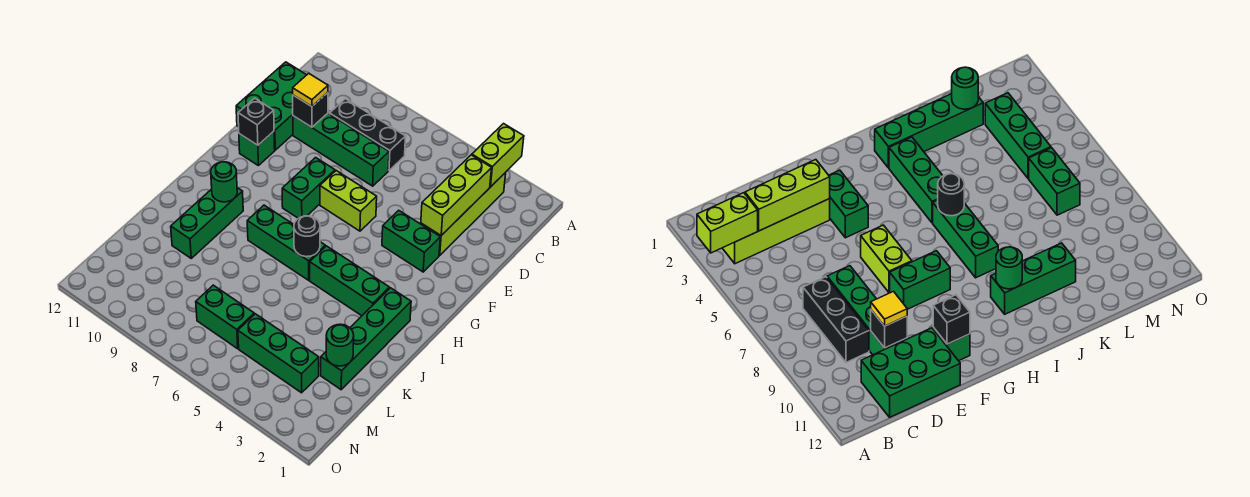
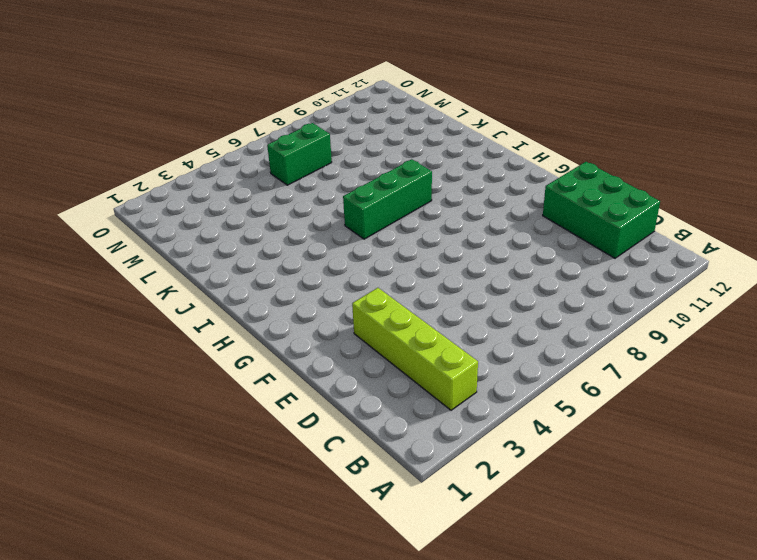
none -> black 1x3 brick [330,99,406,170]
none -> green 1x4 brick [293,113,389,186]
none -> green 1x2 brick [382,210,440,272]

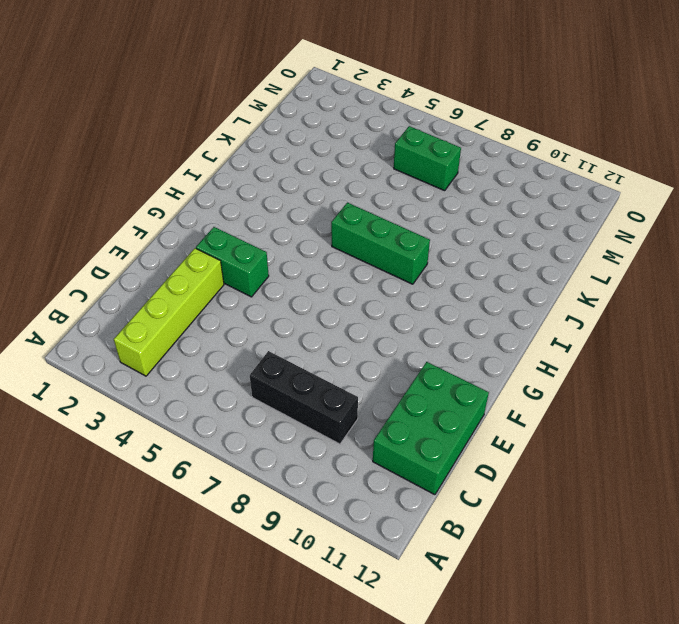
none -> green 1x4 brick [293,113,389,186]
none -> lime 1x2 brick [320,171,377,231]
none -> green 1x2 brick [282,158,335,218]

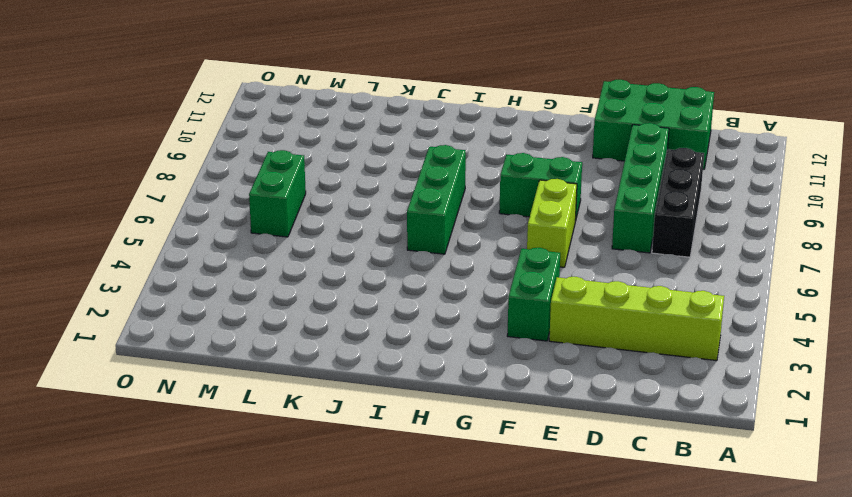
none -> green 1x1 brick [239,131,275,165]
none -> green 1x4 brick [321,288,411,390]
none -> green 1x3 brick [310,246,389,316]

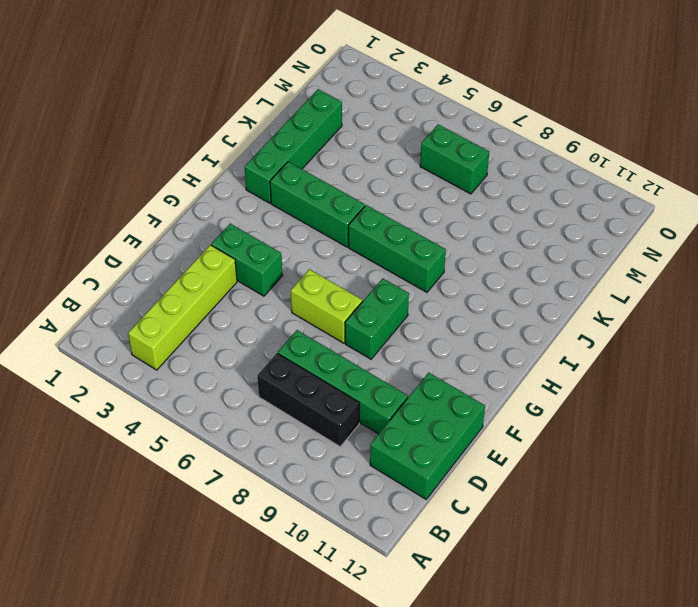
none -> green 1x1 brick [239,131,275,165]
none -> green 1x3 brick [171,188,243,258]
none -> green 1x3 brick [238,314,319,393]

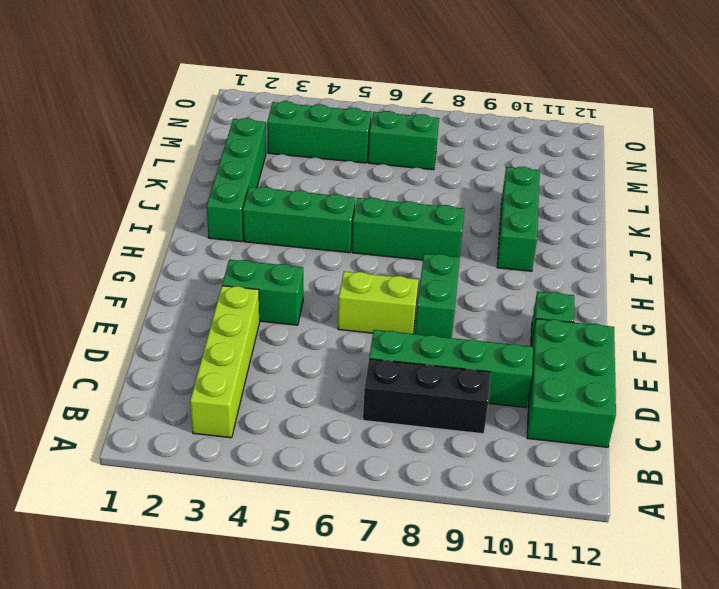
none -> lime 1x2 brick [472,124,524,187]
none -> lime 1x3 brick [421,155,492,235]
none -> black 1x1 brick [293,93,328,127]

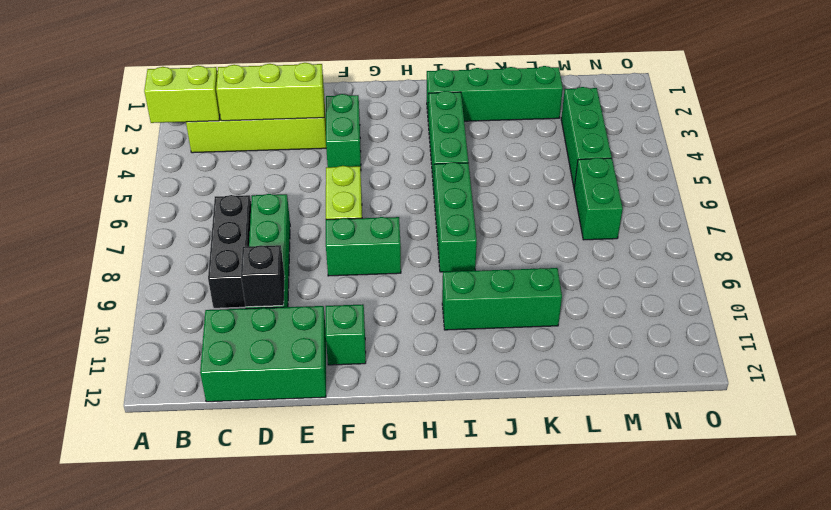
none -> black 1x1 brick [238,98,274,145]
none -> black 1x1 round brick [294,216,320,257]
none -> green 1x1 round brick [211,162,237,202]

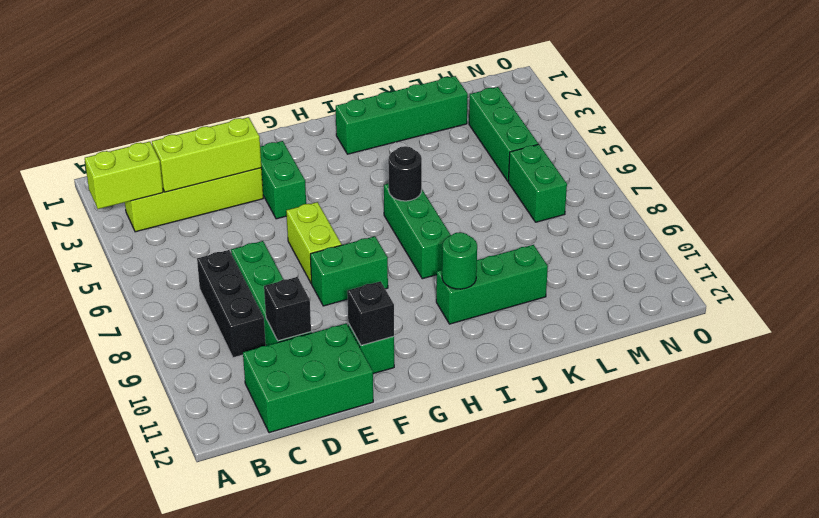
none -> green 1x3 brick [310,246,389,316]
none -> green 1x1 round brick [326,324,354,366]
none -> yellow 1x1 tile [293,73,328,106]

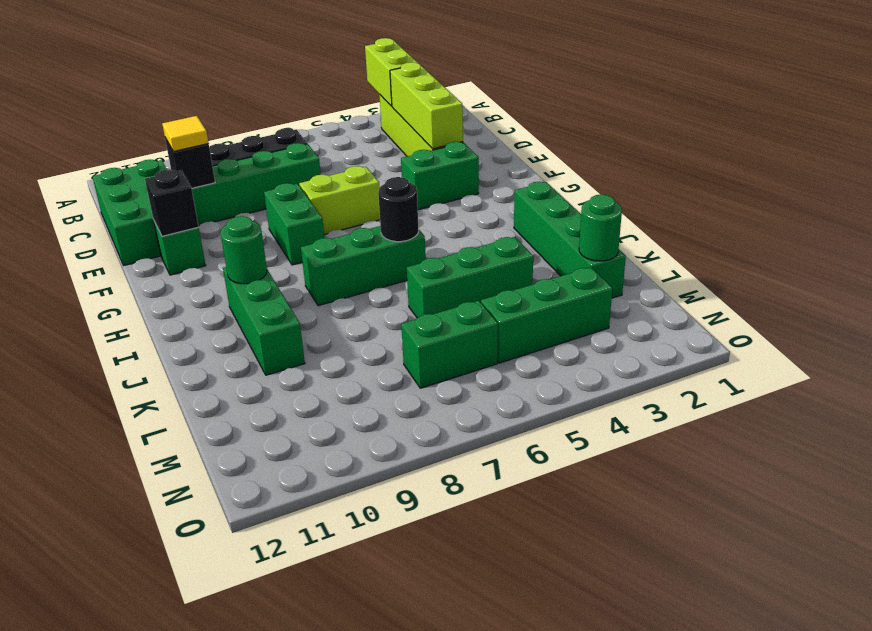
green 1x3 brick [407,237,533,318] -> green 1x3 brick moved to [310,246,389,316]

